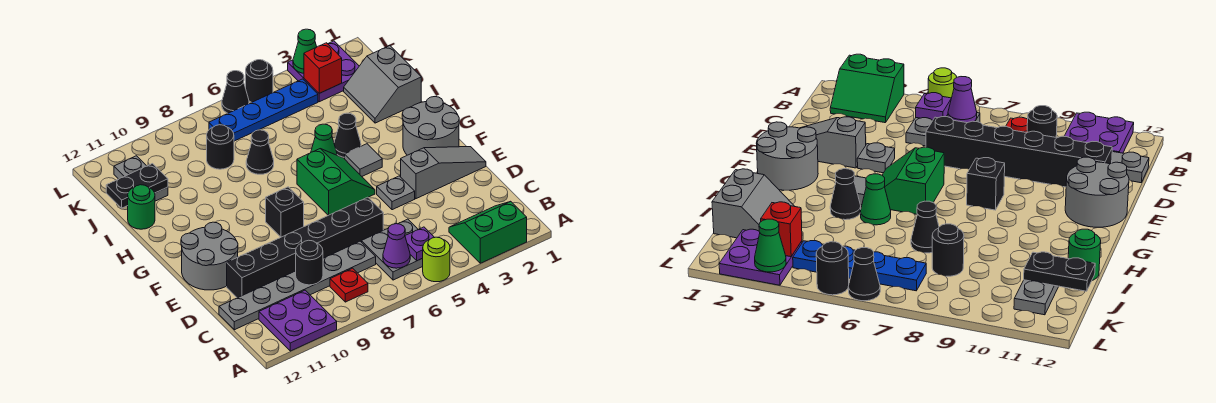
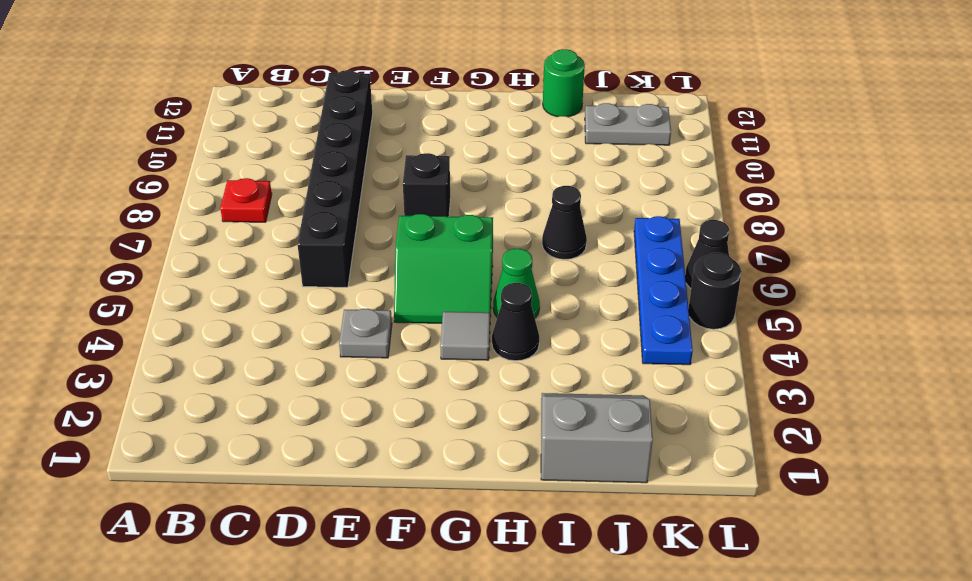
none -> green 2x2 slope [449,201,527,263]
none -> lime 1x1 round brick [423,237,450,282]
none -> purple 2x2 plate [259,290,337,351]
none -> grey 2x2 plate [362,219,423,280]

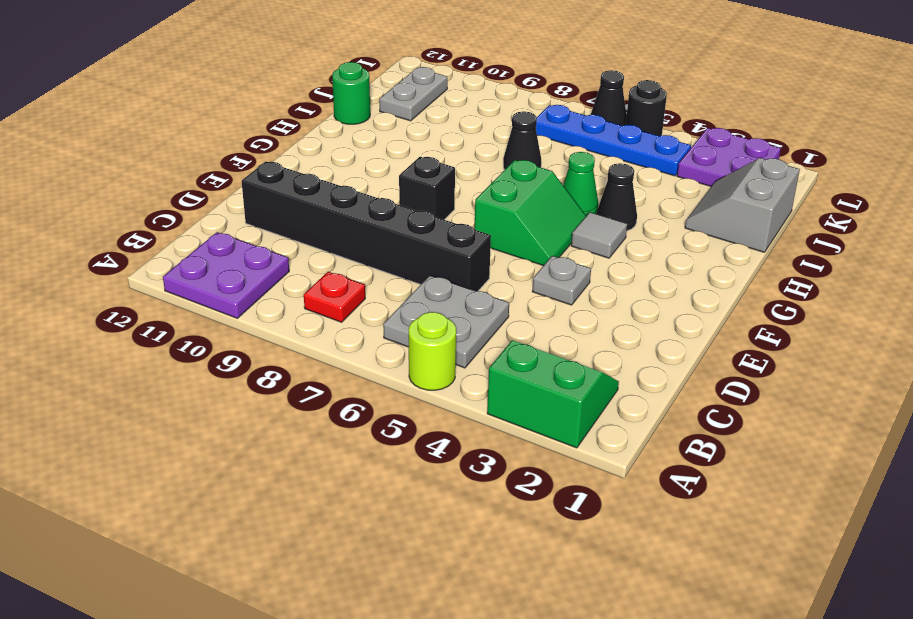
none -> grey 1x6 plate [219,241,376,330]
none -> grey 1x3 slope [401,147,486,199]
none -> grey 2x2 round brick [181,222,238,290]
none -> grey 2x2 round brick [402,97,459,155]

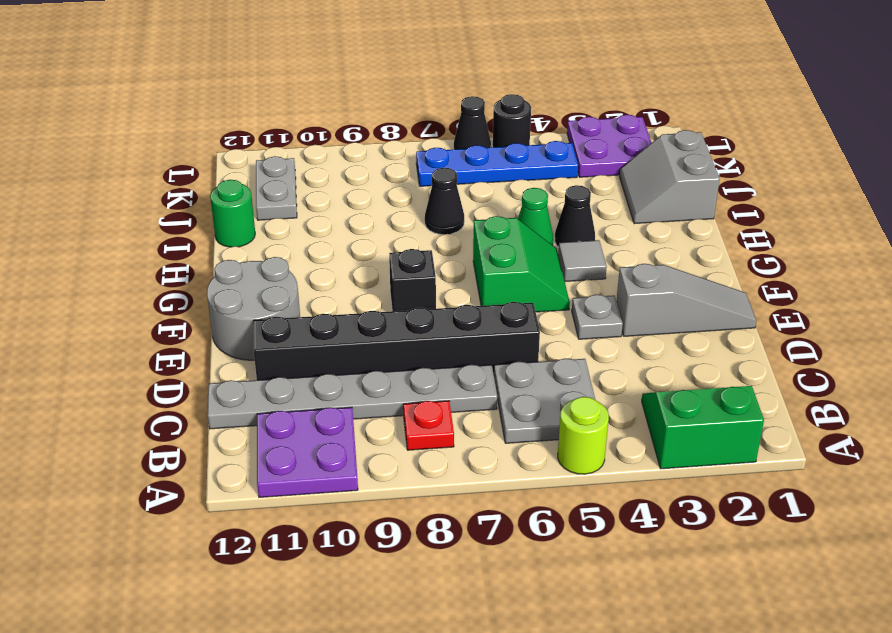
none -> grey 2x2 round brick [402,97,459,155]
none -> black 1x1 round brick [207,125,234,169]
none -> purple 1x1 plate [405,227,435,261]
none -> purple 1x1 cone [383,224,410,268]

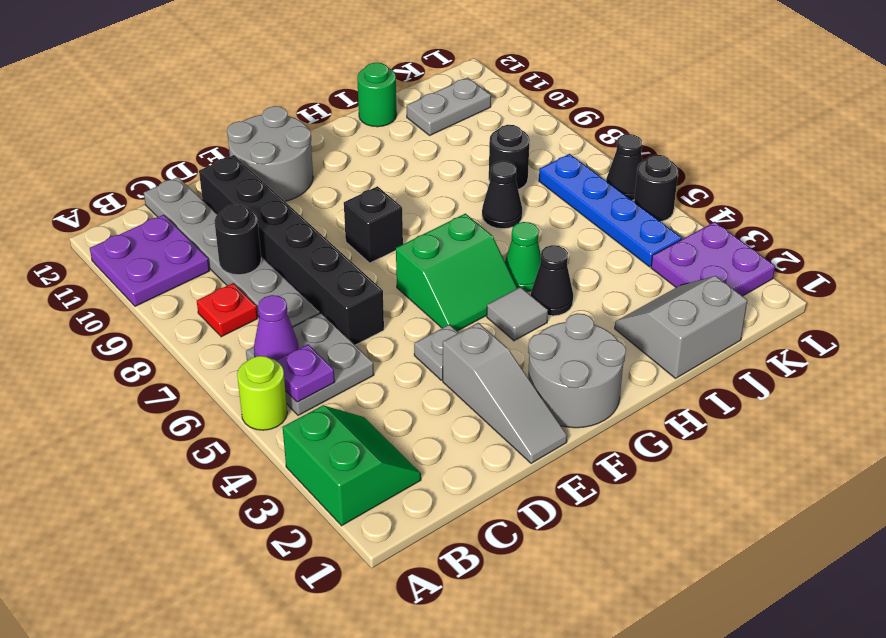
none -> black 1x2 plate [106,164,168,208]
none -> red 1x1 brick [304,43,342,93]
none -> green 1x1 cone [293,29,317,73]

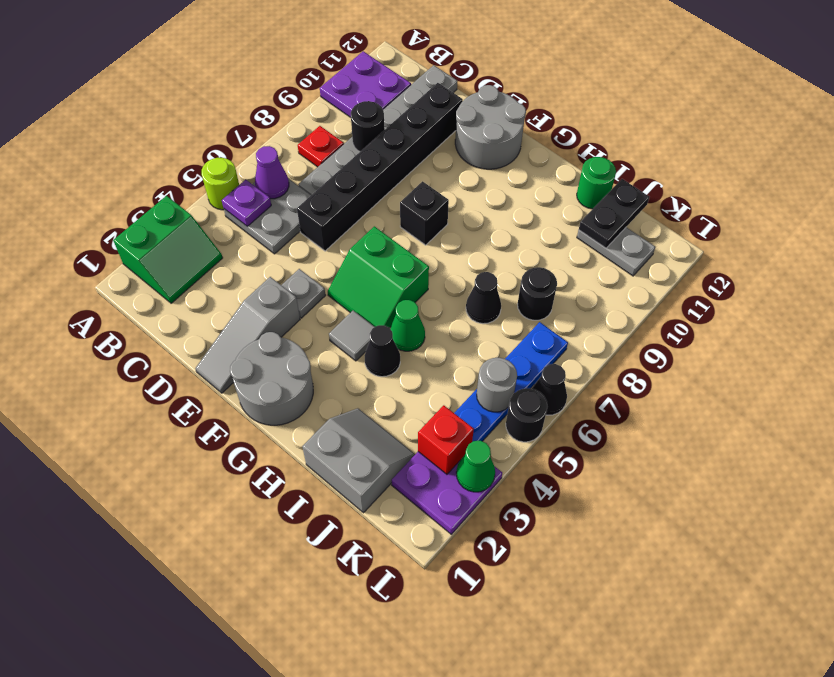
grey 1x1 round brick [477,358,517,412] -> none

